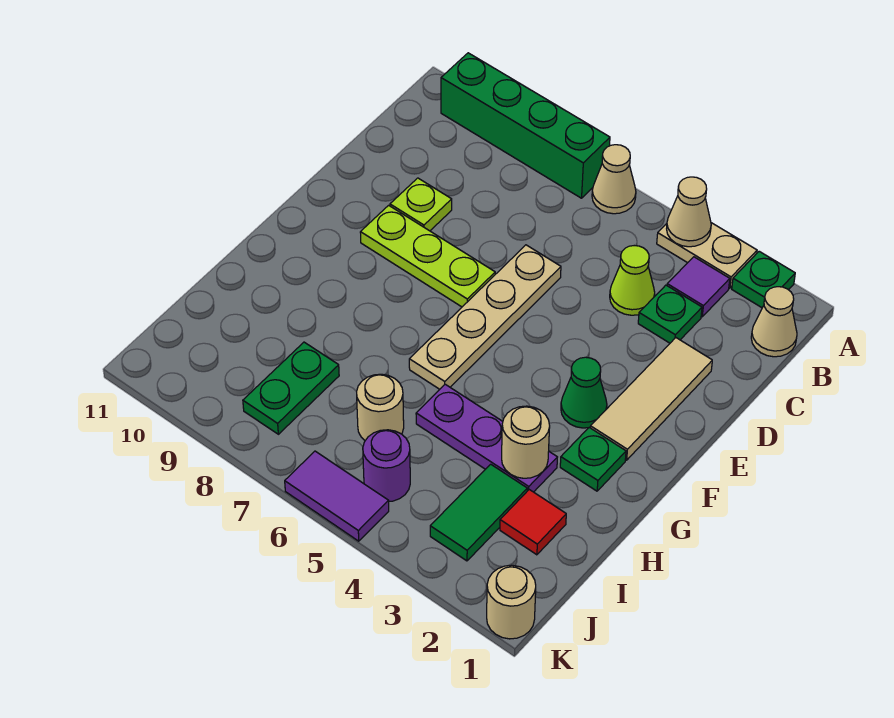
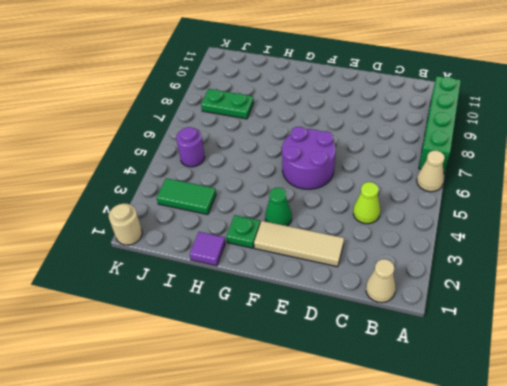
purple 2x2 round brick [282,127,335,189] -> tan 1x4 plate [409,245,561,389]
purple 1x1 tile [190,232,225,266] -> purple 1x1 tile moved to [667,257,730,317]
none -> green 1x1 plate [732,251,795,308]
none -> tan 1x2 plate [657,223,757,288]
none -> green 1x1 plate [638,285,702,343]

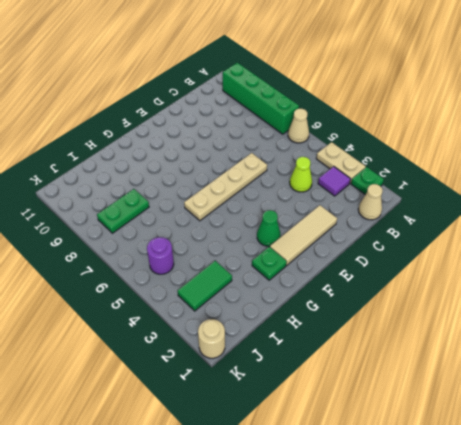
none -> green 1x1 plate [638,285,702,343]
none -> lime 1x1 plate [390,178,452,231]
none -> lime 1x3 plate [360,205,495,307]

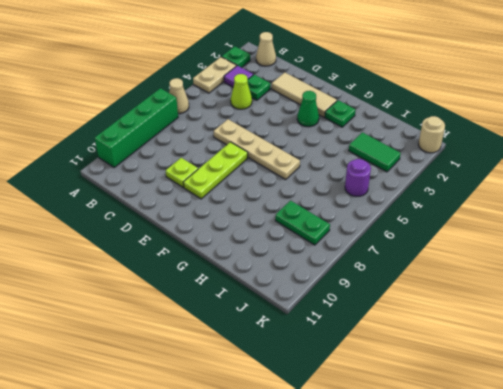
none -> purple 1x3 plate [416,384,557,492]
none -> red 1x1 tile [500,490,566,555]
none -> tan 1x1 round brick [357,374,404,440]

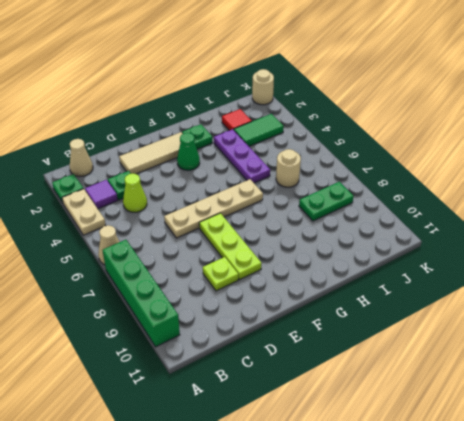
none -> purple 1x1 round brick [363,430,410,501]
none -> purple 1x2 tile [285,451,389,541]
none -> tan 1x1 cone [667,177,711,247]

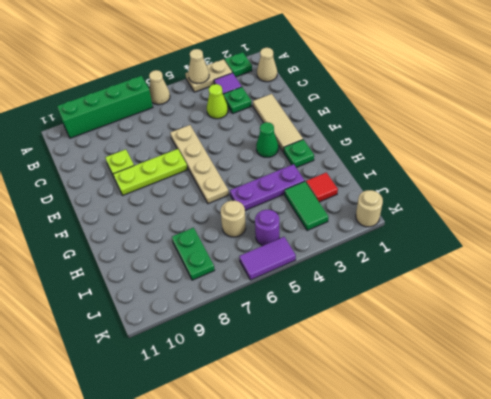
none -> tan 1x1 round brick [502,406,550,478]

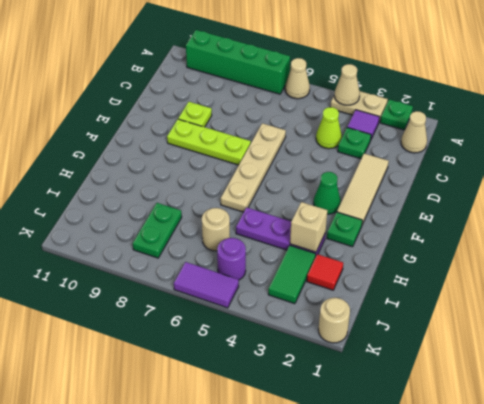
tan 1x1 brick [290,202,328,252] -> tan 1x1 round brick [502,406,550,478]

